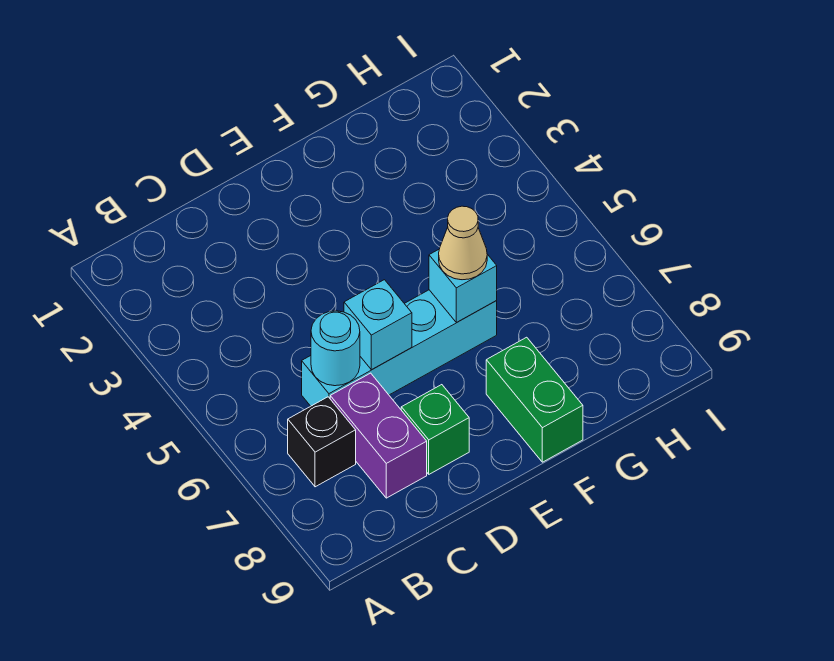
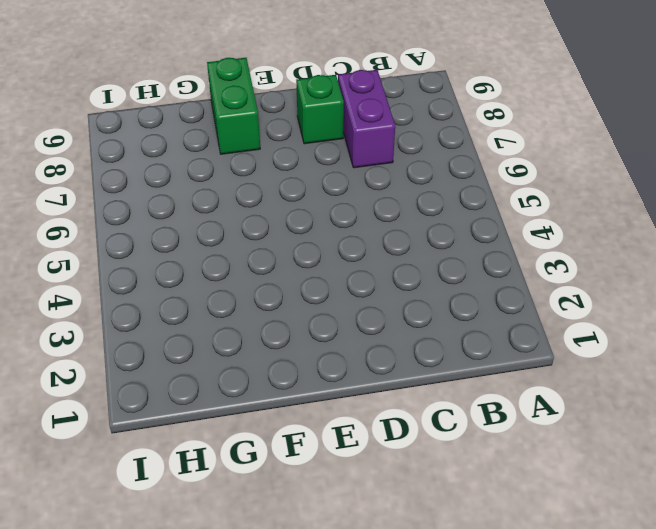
none -> black 1x1 brick [288,397,356,487]
none -> cyan 1x4 brick [302,290,497,406]

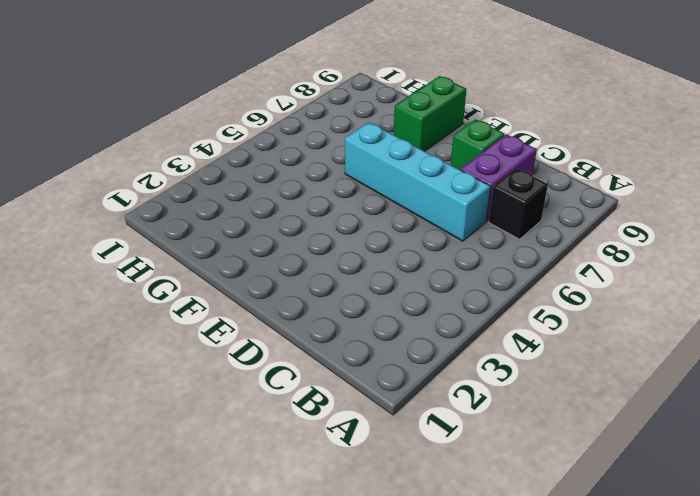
none -> cyan 1x1 round brick [311,311,360,386]
none -> cyan 1x1 brick [344,280,412,370]

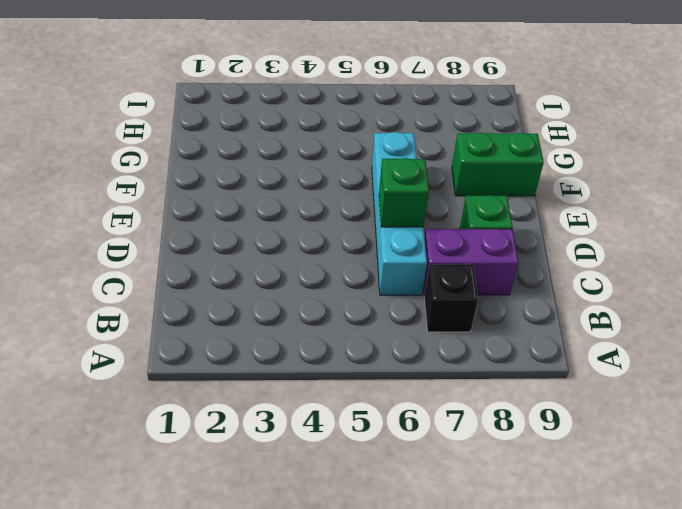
green 1x1 brick [379,158,429,227] -> cyan 1x1 brick [344,280,412,370]
none -> cyan 1x1 round brick [311,311,360,386]
none -> cyan 1x1 brick [429,250,497,322]

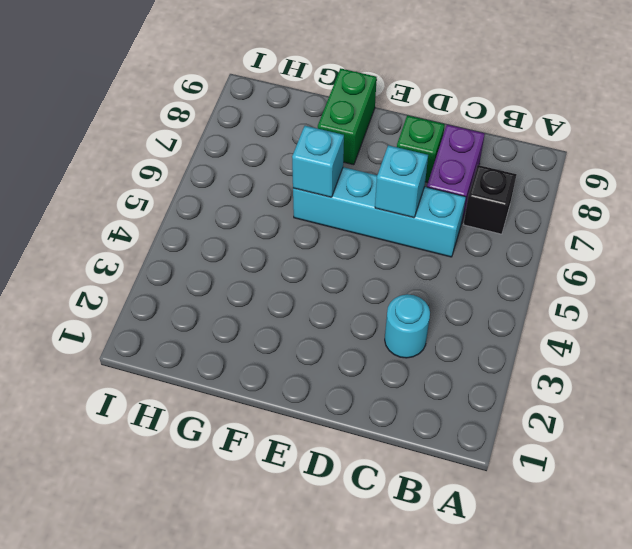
cyan 1x1 round brick [385,294,430,358] -> cyan 1x1 round brick moved to [311,311,360,386]
none -> tan 1x1 cone [439,206,487,280]

